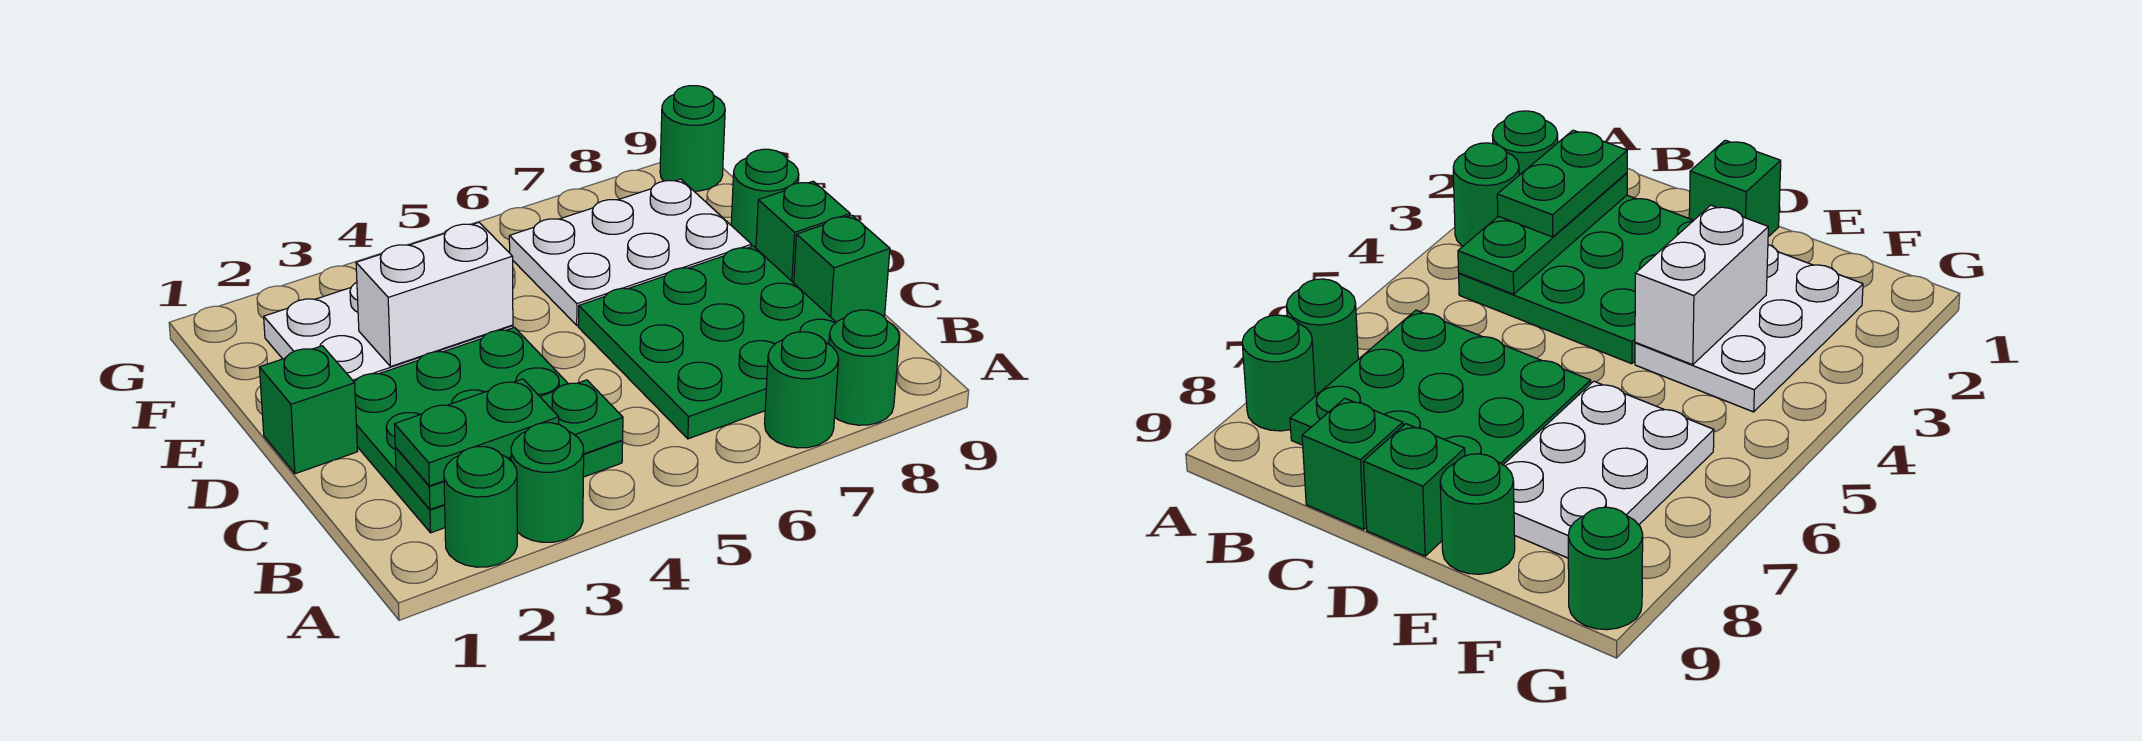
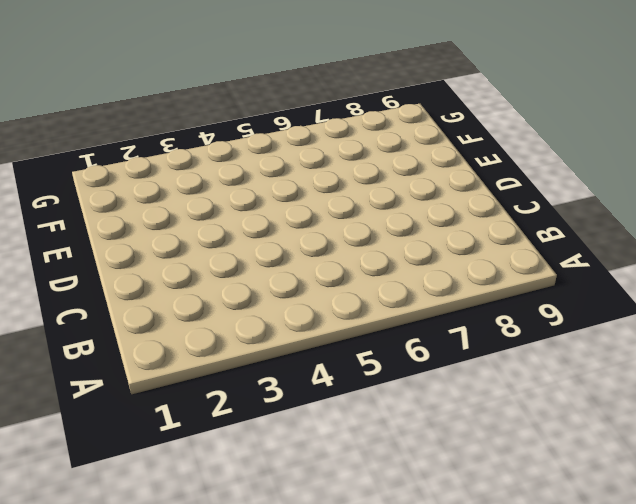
none -> green 1x1 round brick [444,447,517,567]
none -> green 1x1 round brick [511,423,584,542]
none -> green 1x1 round brick [765,332,839,448]

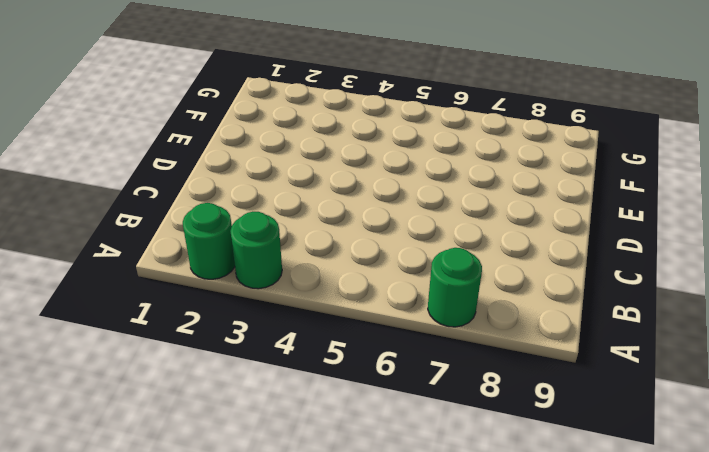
none -> green 1x1 round brick [829,310,899,425]
none -> green 3x3 plate [354,328,623,533]
none -> green 3x3 plate [578,246,836,439]

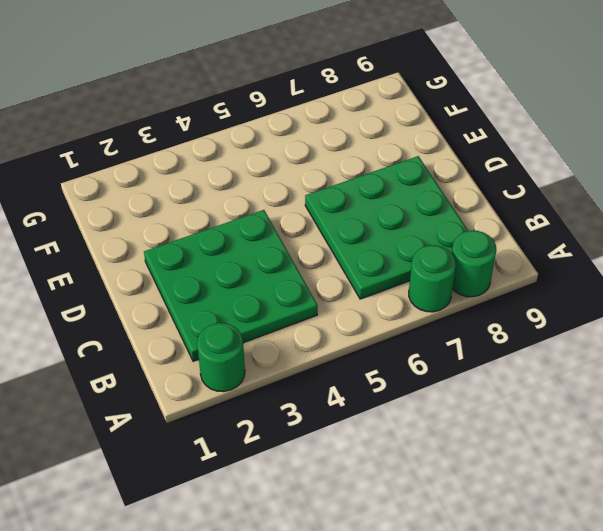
none -> green 1x1 round brick [511,423,584,542]
none -> green 1x1 brick [794,215,890,322]
none -> green 1x1 brick [259,346,358,474]

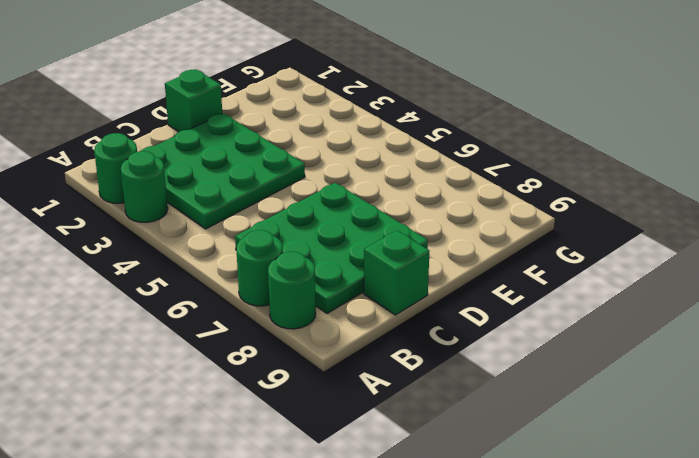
none -> green 1x1 brick [756,181,850,283]
none -> white 2x3 plate [264,282,513,382]
none -> white 2x3 plate [509,179,752,325]

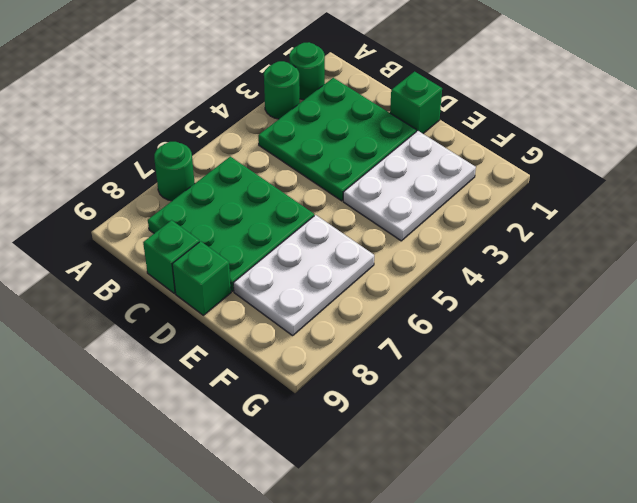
none -> green 1x1 round brick [829,310,899,425]
none -> green 1x1 round brick [731,149,799,248]
none -> green 1x1 round brick [660,86,725,191]

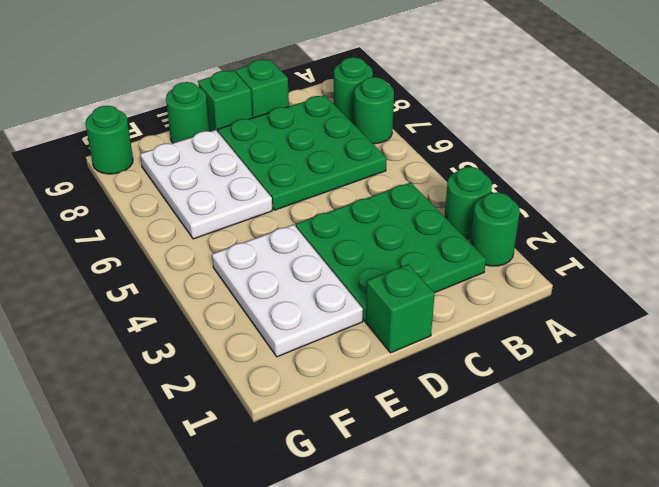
none -> green 1x3 plate [395,380,623,510]
none -> white 1x2 brick [356,223,513,366]
none -> green 1x2 plate [395,379,559,486]

